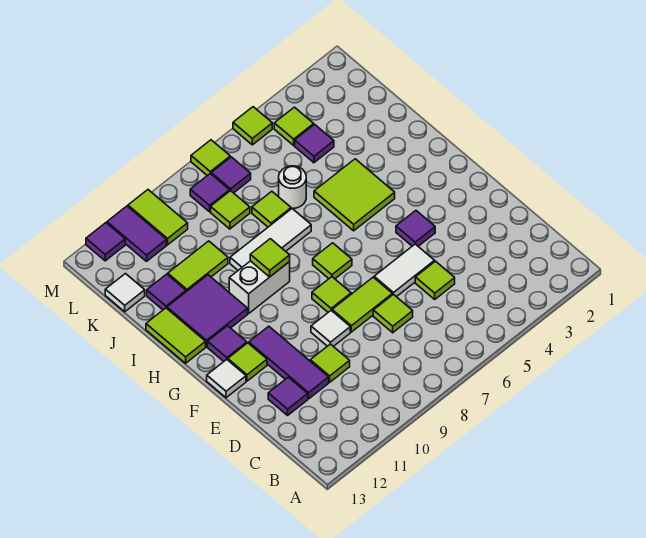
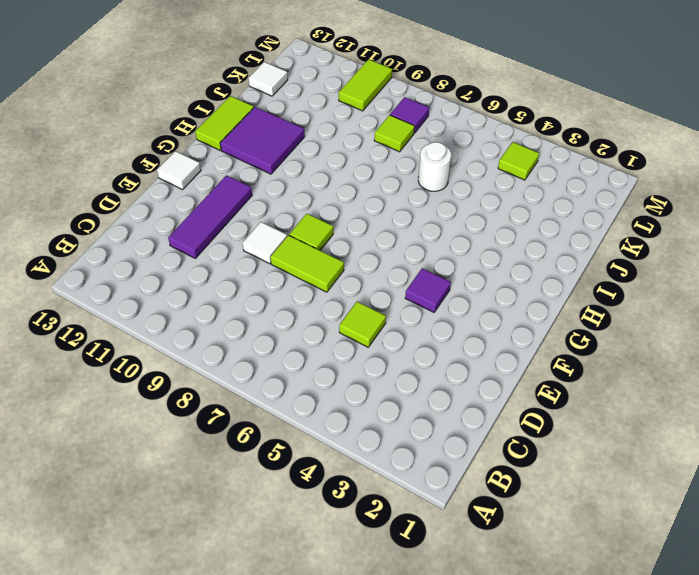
none -> lime 1x1 tile [373,294,413,333]
none -> lime 1x1 tile [310,344,350,382]
none -> purple 1x1 tile [268,377,308,415]
none -> white 1x2 tile [374,244,435,297]

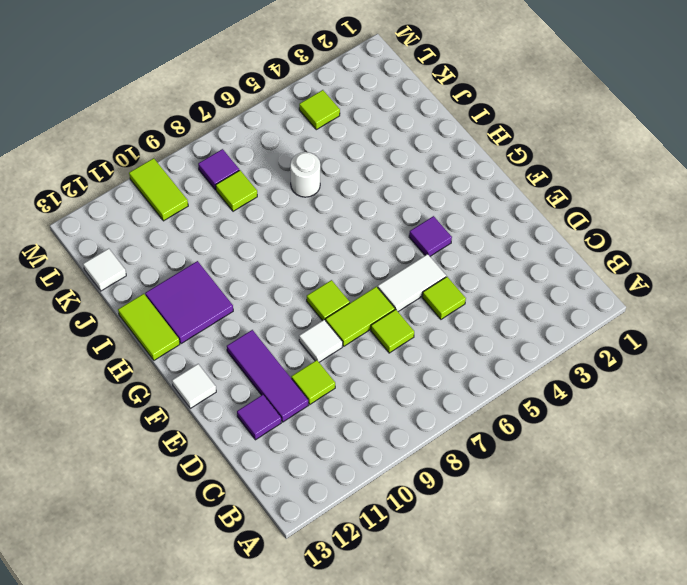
none -> lime 1x1 tile [228,343,267,381]
none -> lime 1x1 tile [313,243,352,279]
none -> purple 1x1 tile [208,326,247,361]
none -> lime 2x2 tile [314,159,395,231]

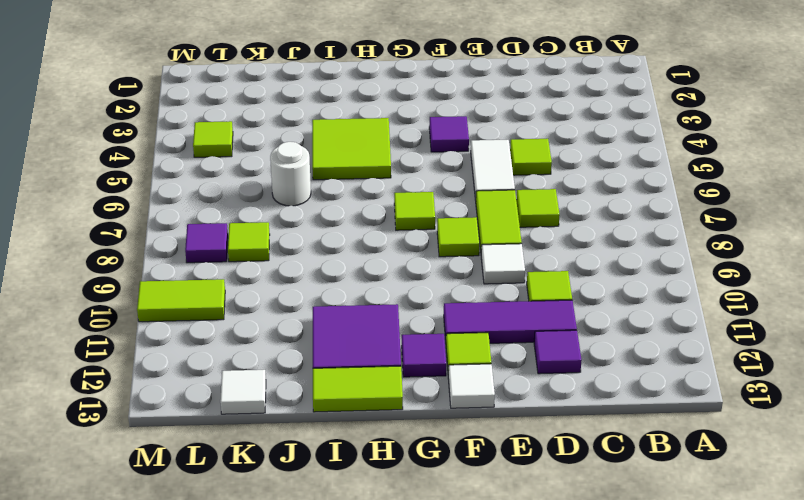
none -> white 1x2 brick [229,261,290,314]
none -> white 1x3 tile [230,209,311,270]
none -> lime 1x1 tile [252,191,291,227]
none -> lime 1x2 tile [168,241,228,292]

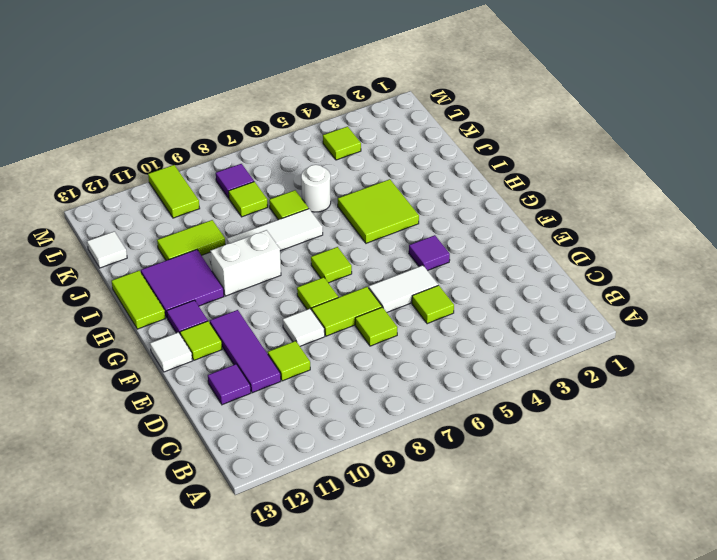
none -> purple 1x1 tile [147,274,186,310]
none -> purple 1x1 tile [295,124,334,163]
none -> purple 1x1 tile [211,157,251,193]
none -> purple 1x2 tile [107,206,167,261]

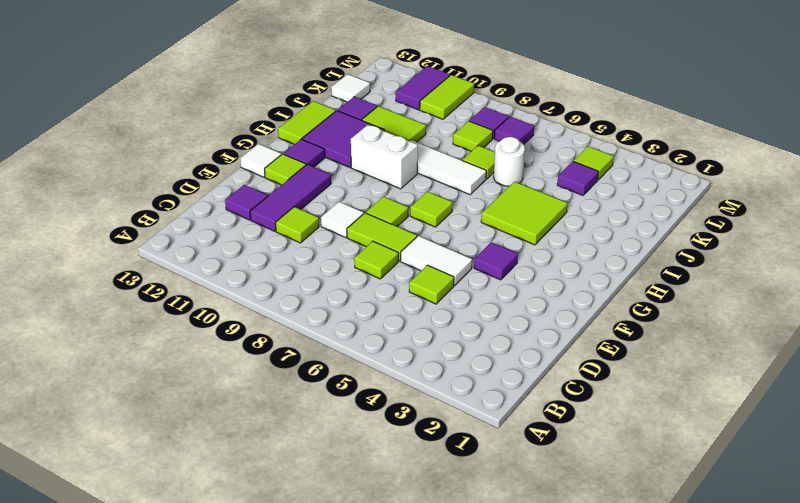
none -> lime 1x1 tile [233,107,272,145]
none -> lime 1x1 tile [191,140,230,176]
none -> purple 1x1 tile [86,223,125,261]
none -> lime 1x1 tile [250,239,290,277]

